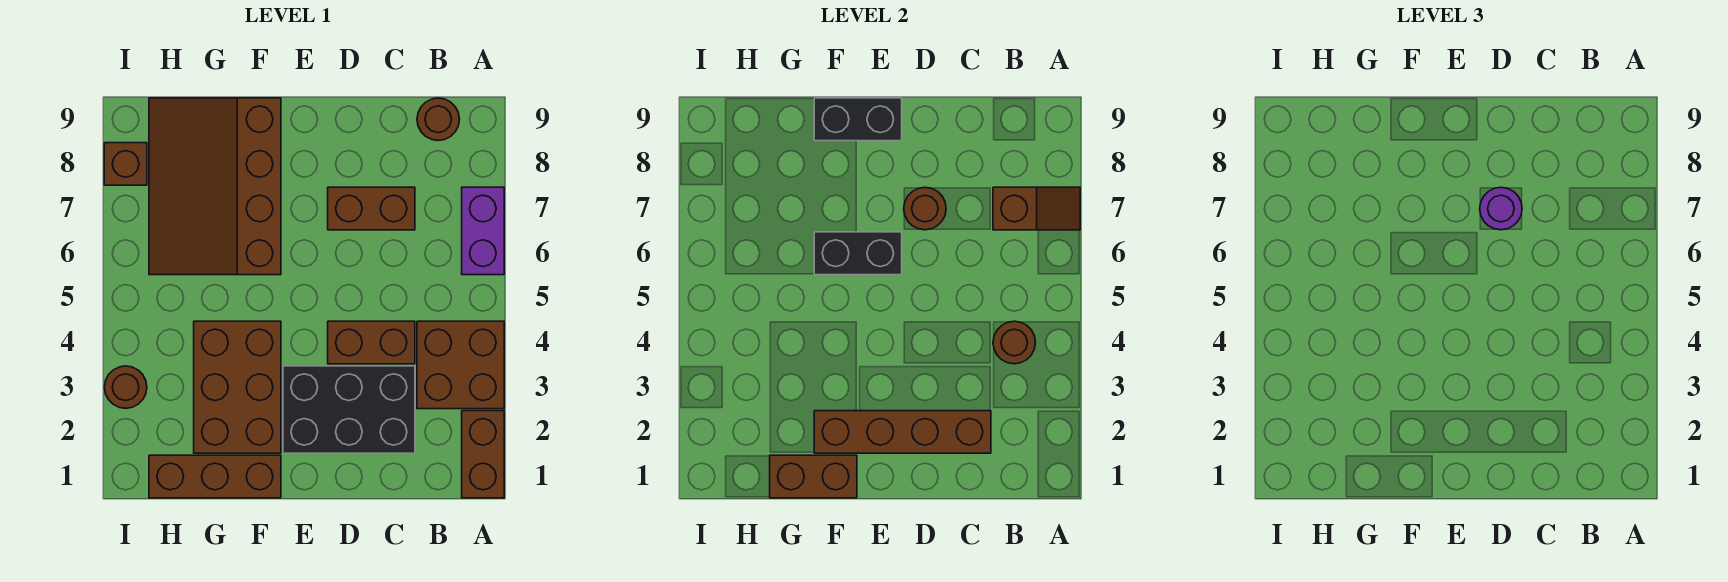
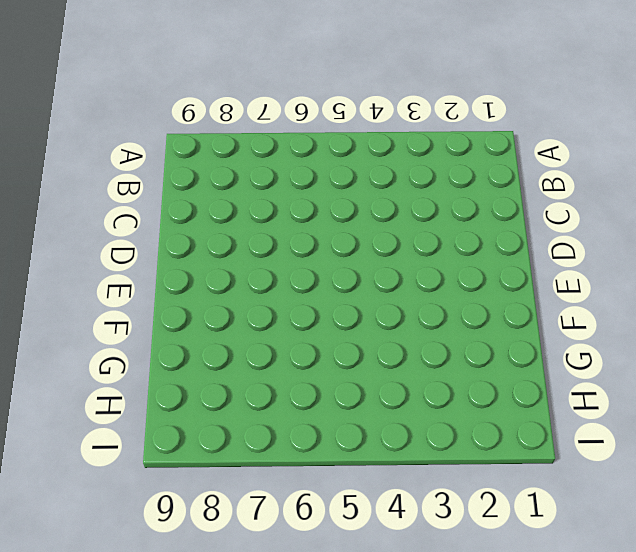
none -> brown 1x2 brick [462,411,504,498]
none -> brown 2x2 brick [417,321,504,409]
none -> purple 1x2 brick [462,187,504,275]

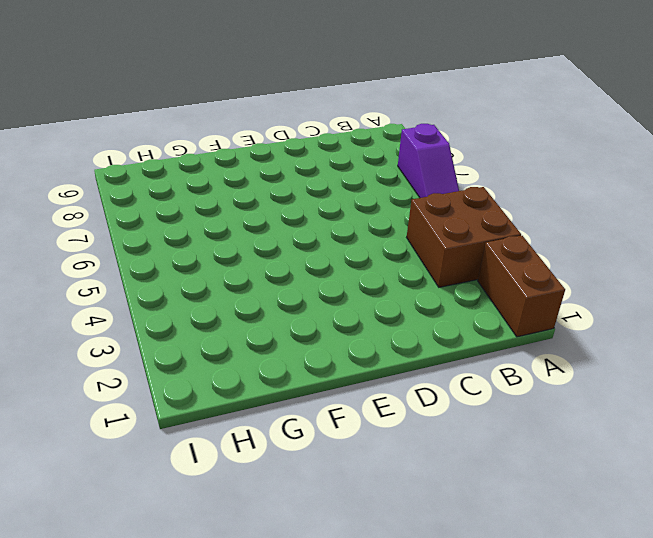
purple 1x2 slope [398,124,459,198] -> purple 1x2 brick [462,187,504,275]
none -> brown 1x1 round brick [417,98,460,141]
none -> black 2x3 brick [283,366,415,453]
none -> brown 1x2 brick [328,321,415,364]

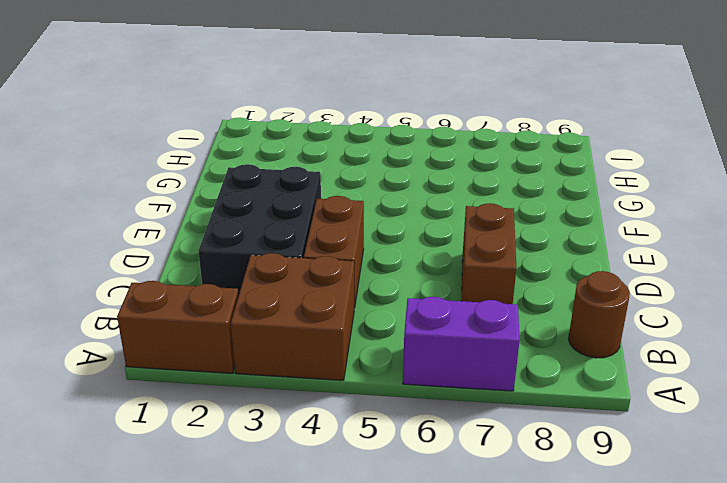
none -> brown 1x3 brick [149,455,281,498]
none -> brown 2x3 brick [194,321,281,453]
none -> brown 3x4 slope [149,98,281,275]

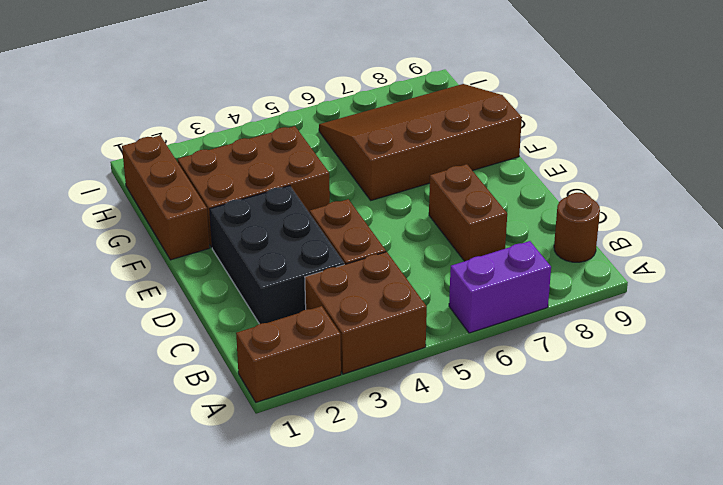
none -> brown 1x1 round brick [104,366,147,408]
none -> brown 1x1 brick [104,143,147,185]
none -> brown 1x2 slope [993,187,1080,230]

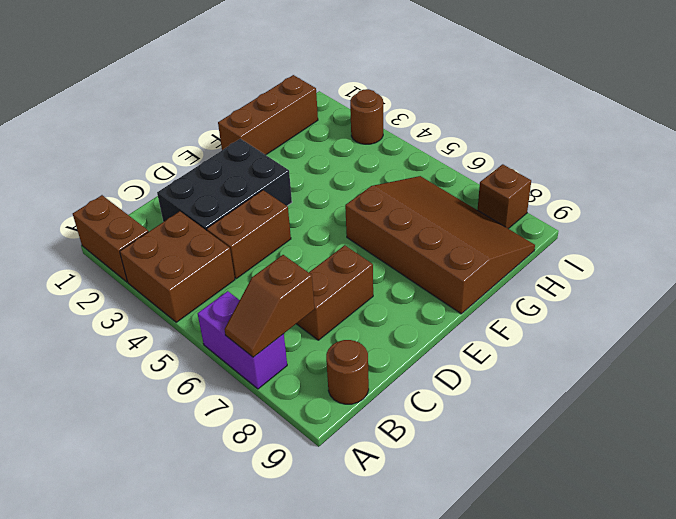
none -> brown 2x3 brick [194,321,281,453]
none -> brown 1x1 round brick [993,321,1036,364]
none -> brown 1x4 brick [814,411,991,453]

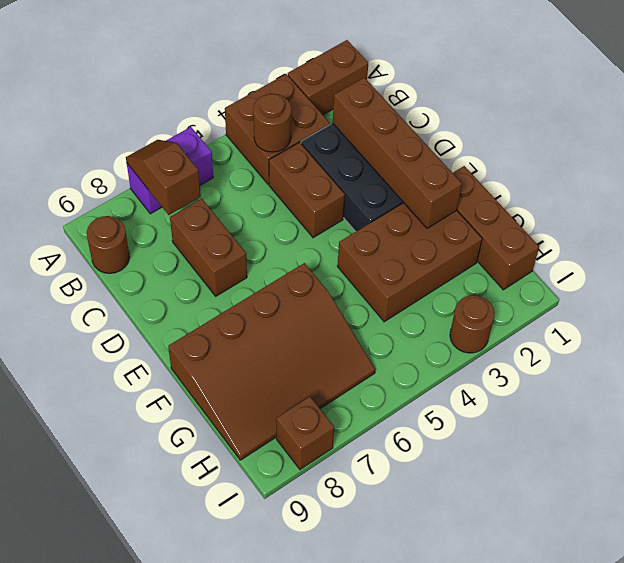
none -> brown 1x1 round brick [904,187,946,230]
none -> black 1x2 brick [814,232,902,275]
none -> black 1x2 brick [814,98,902,141]

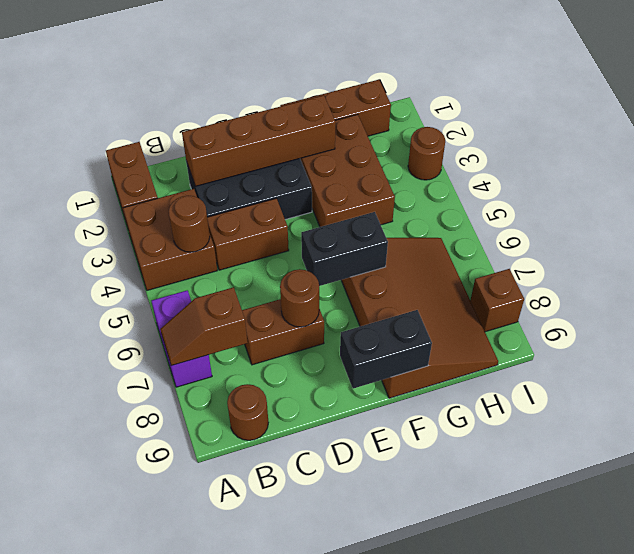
none -> brown 1x2 brick [770,455,857,498]
none -> purple 1x1 round brick [1480,187,1522,230]

